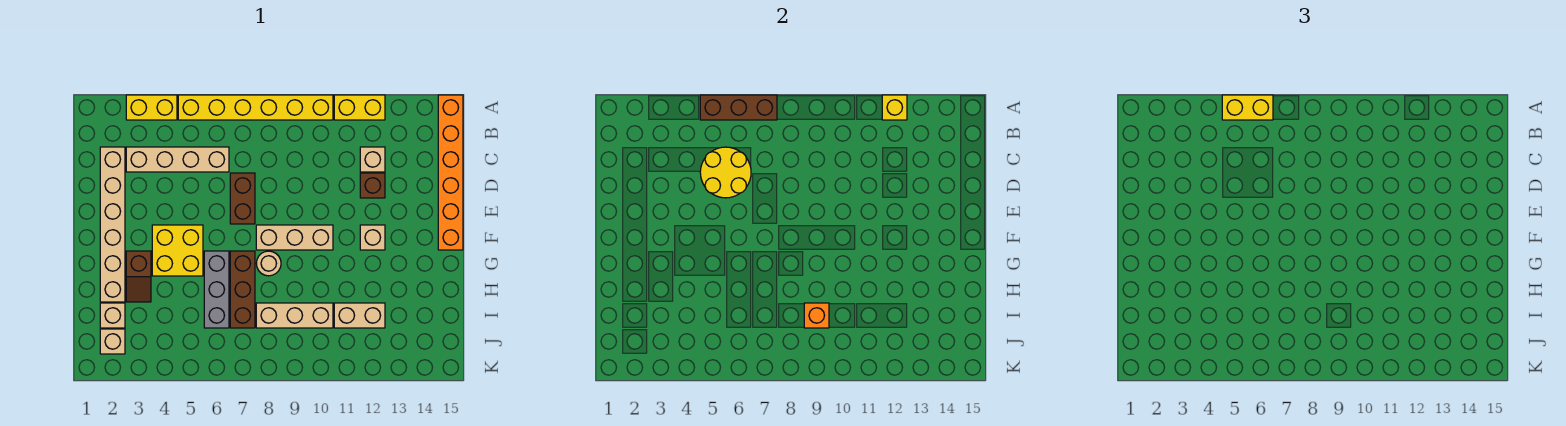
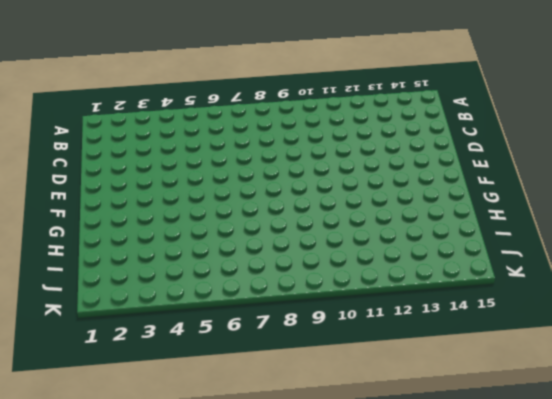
none -> yellow 1x2 brick [126,95,177,120]
none -> yellow 1x6 brick [178,95,333,120]
none -> yellow 1x2 brick [334,95,385,120]

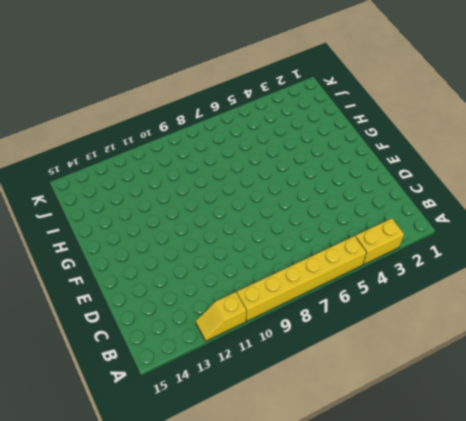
yellow 1x2 slope [196,292,246,341] -> yellow 1x2 brick [334,95,385,120]
none -> orange 1x6 brick [438,95,463,250]
none -> tan 1x6 brick [100,147,125,302]
none -> tan 1x4 brick [126,147,229,172]

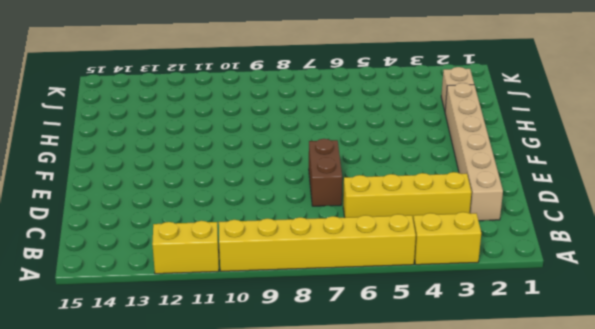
yellow 1x4 brick [343,172,472,219] -> tan 1x4 brick [126,147,229,172]
none -> orange 1x6 brick [438,95,463,250]
none -> tan 1x1 brick [360,147,385,172]
none -> brown 1x1 brick [360,173,385,198]

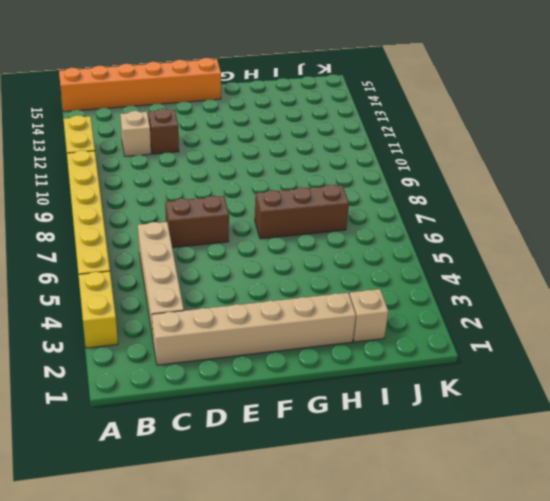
none -> yellow 2x2 brick [152,225,203,276]
none -> tan 1x3 brick [256,225,333,250]
none -> tan 1x1 brick [360,225,385,250]

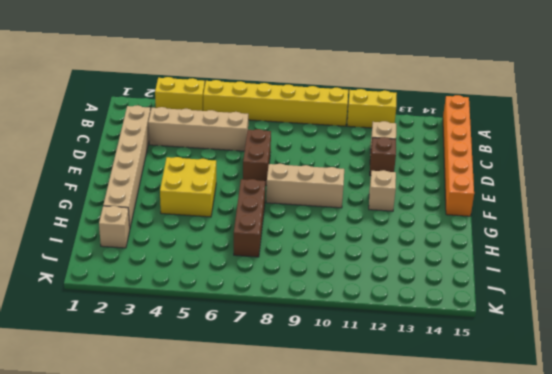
none -> brown 1x2 slope [126,251,151,302]
none -> grey 1x3 brick [204,251,229,328]
none -> tan 1x1 round brick [256,251,281,276]

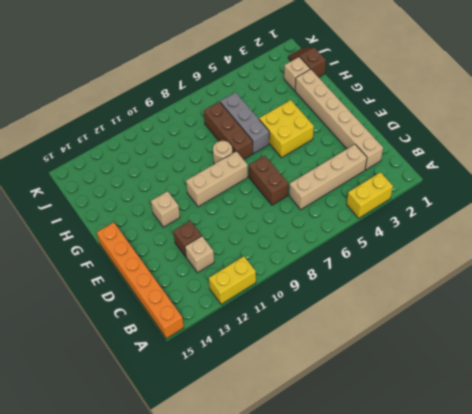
brown 1x2 slope [288,48,326,77] -> brown 1x2 slope moved to [126,251,151,302]
none -> yellow 1x6 brick [178,95,333,120]
none -> tan 1x3 brick [256,303,333,328]
none -> tan 1x2 brick [334,303,385,328]

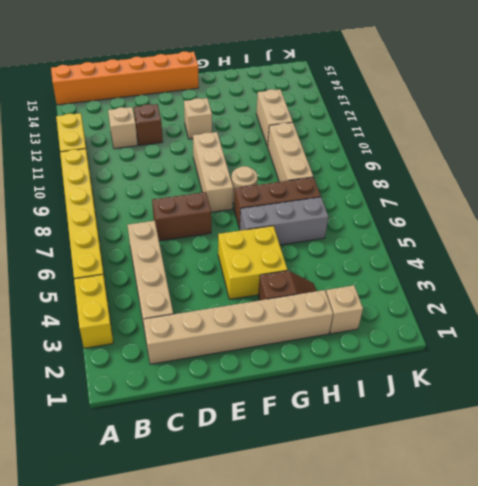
none -> tan 1x1 brick [100,329,125,354]
none -> brown 1x3 brick [700,95,777,120]
none -> yellow 1x1 brick [882,95,907,120]

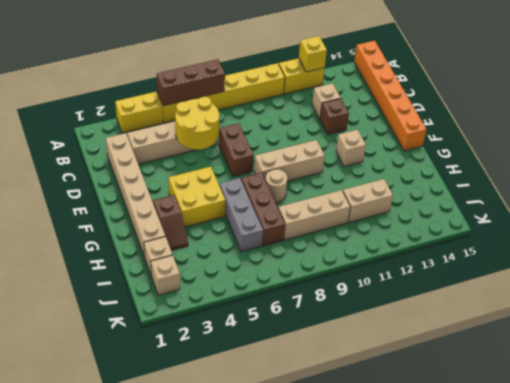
none -> orange 1x1 brick [804,303,829,328]
none -> yellow 1x2 brick [1222,95,1273,120]

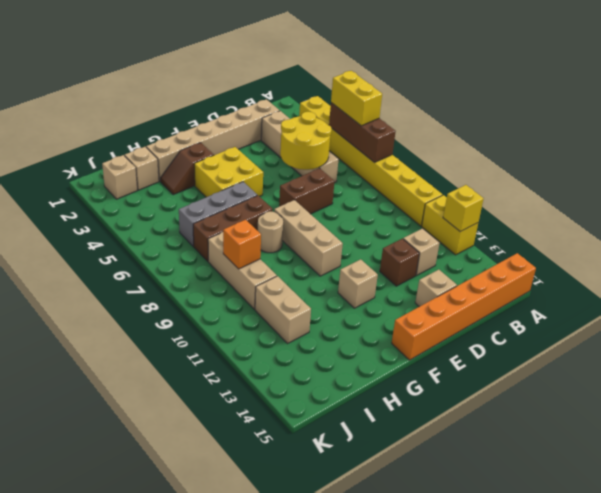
tan 1x1 brick [415,270,457,307] -> none

